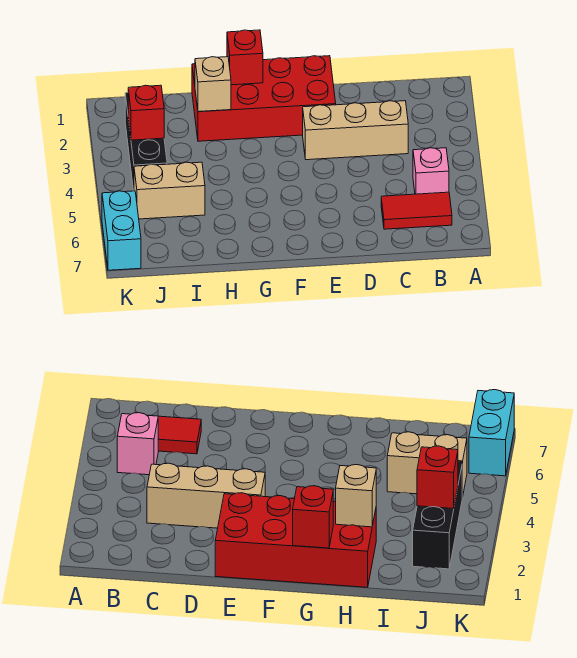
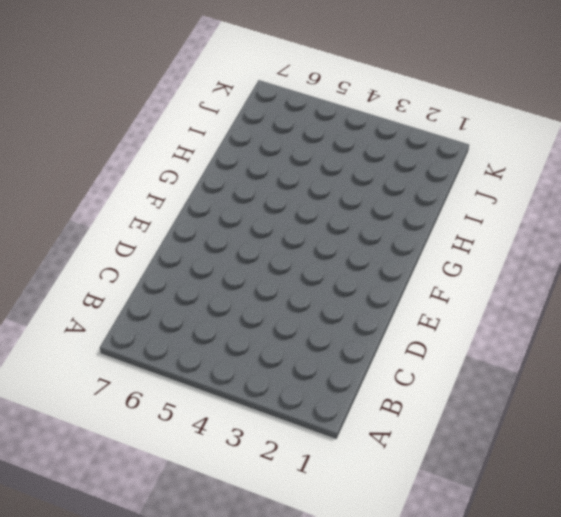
none -> pink 1x1 brick [413,148,449,194]
none -> red 1x2 tile [381,192,452,229]

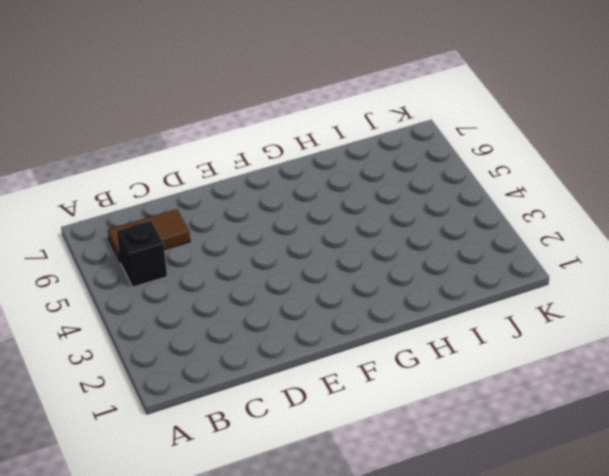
black 1x1 brick [117,221,167,287] -> pink 1x1 brick [413,148,449,194]
brown 1x2 tile [108,209,190,262] -> red 1x2 tile [381,192,452,229]
none -> tan 1x3 brick [303,101,408,160]
none -> red 2x4 brick [192,56,336,141]

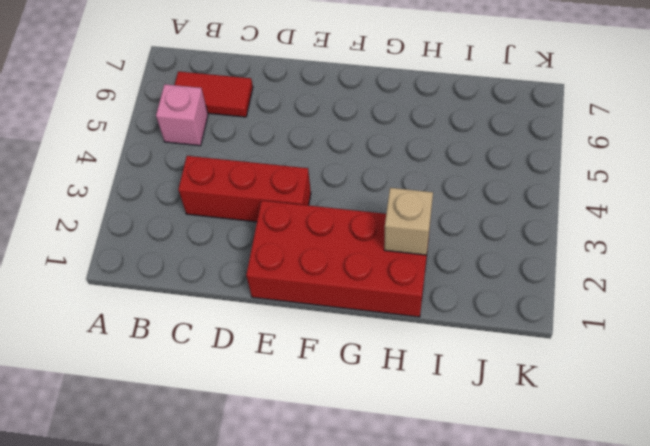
red 1x3 brick [178,156,311,222] -> tan 1x3 brick [303,101,408,160]
none -> tan 1x2 brick [134,162,205,219]
none -> black 1x3 brick [125,92,167,191]

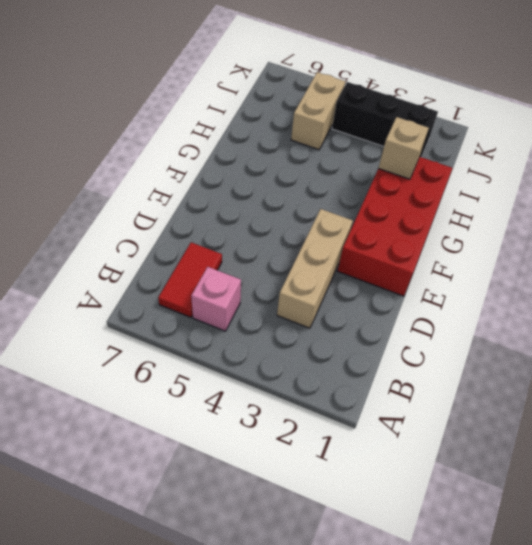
none -> cyan 1x2 brick [102,191,141,270]
none -> red 1x1 brick [227,30,263,85]

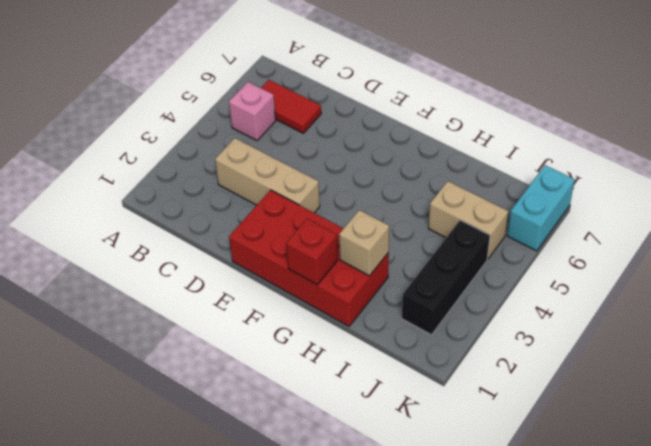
none -> red 1x1 brick [128,85,164,140]

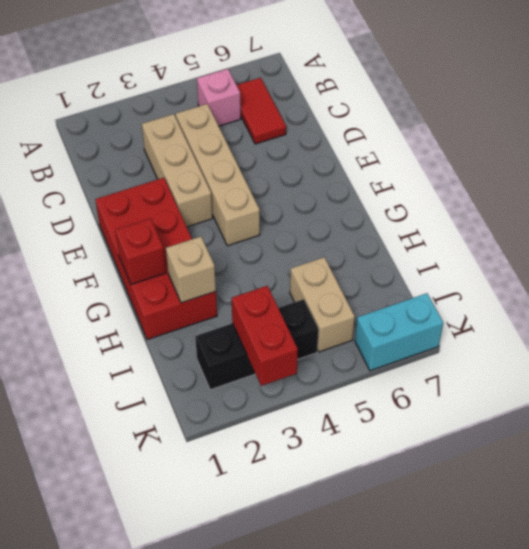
tan 1x4 brick [176,104,260,246] -> none
red 1x2 brick [232,286,298,386] -> red 1x1 brick [128,85,164,140]

